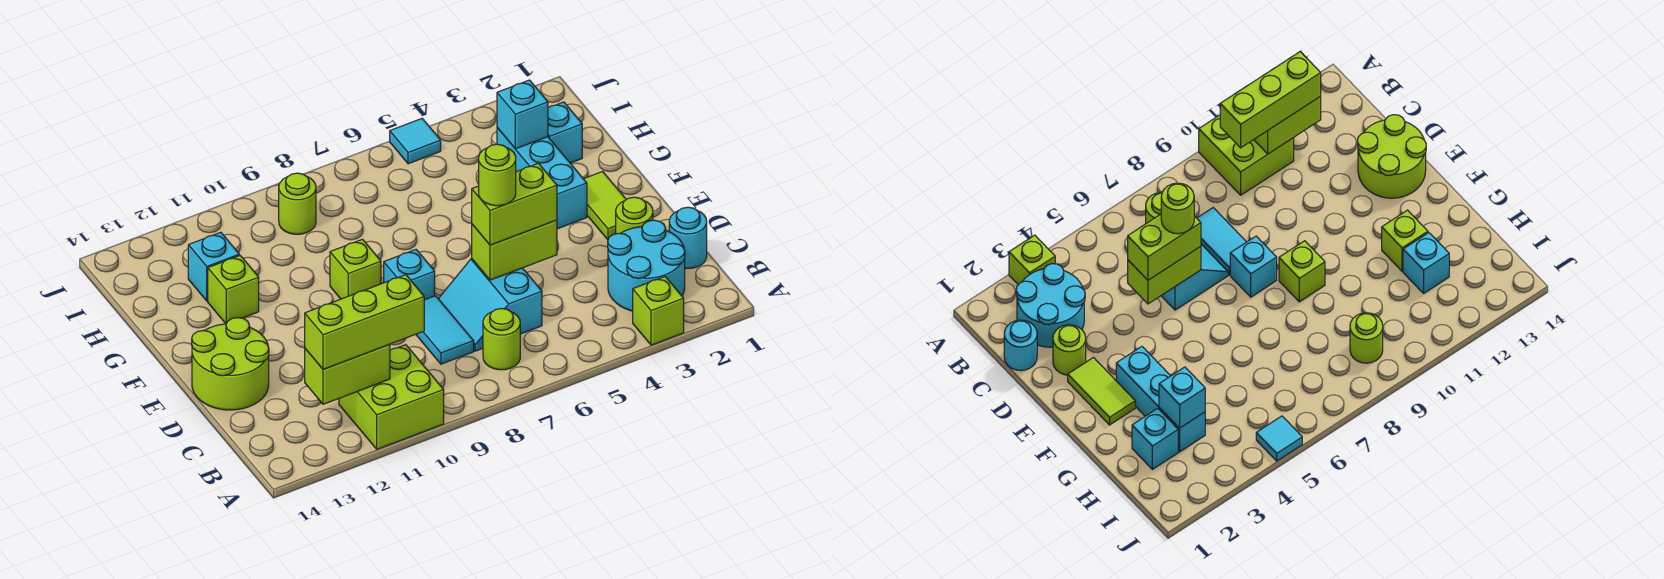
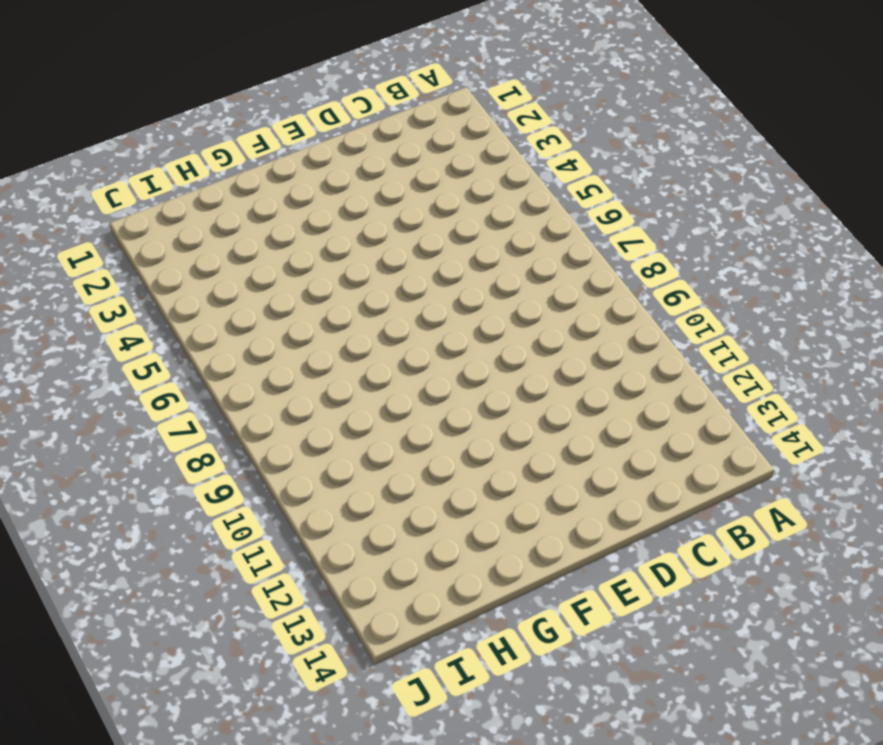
none -> lime 1x1 brick [633,277,684,345]
none -> lime 2x2 brick [339,345,444,449]
none -> cyan 2x2 round brick [608,220,685,311]

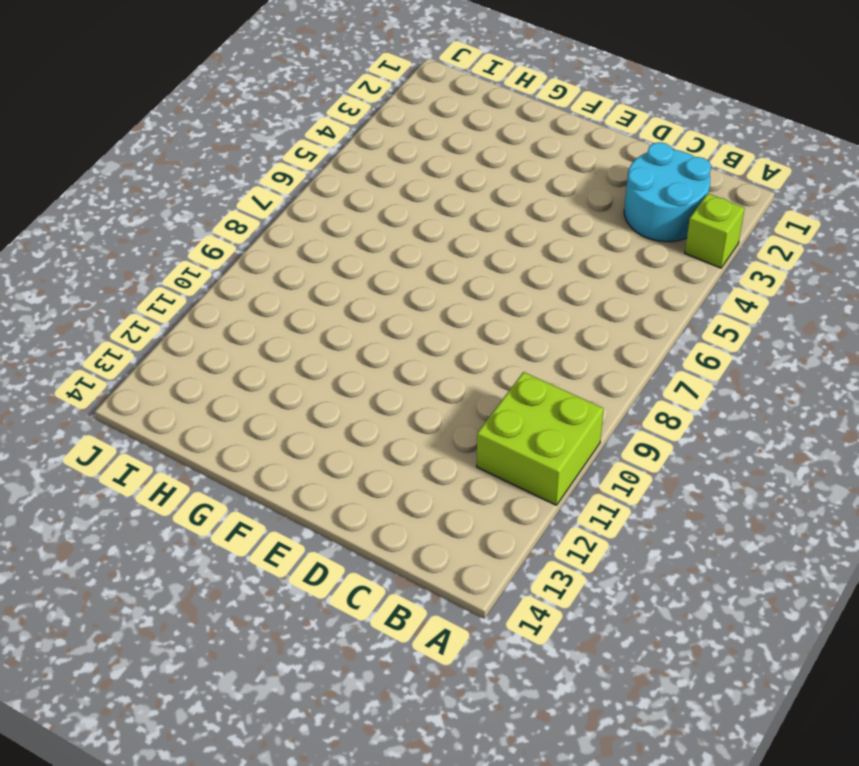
none -> lime 1x1 round brick [483,308,520,370]
none -> cyan 1x1 round brick [669,207,707,269]
none -> cyan 2x2 slope [438,259,542,351]

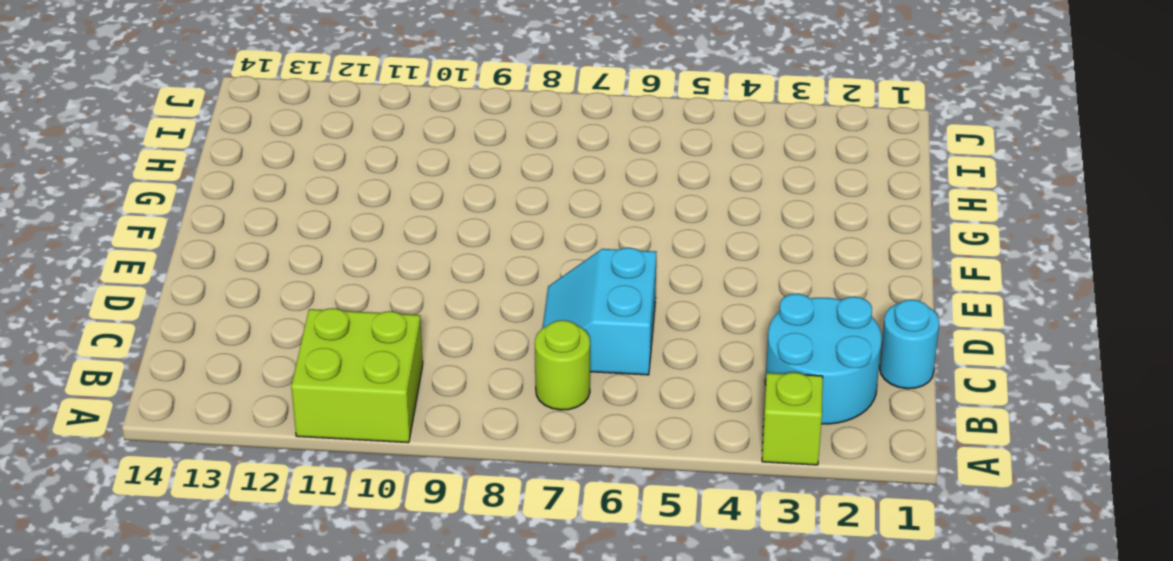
none -> cyan 1x2 tile [416,296,474,364]
none -> lime 1x1 round brick [616,197,653,234]
none -> lime 2x2 round brick [192,318,269,410]

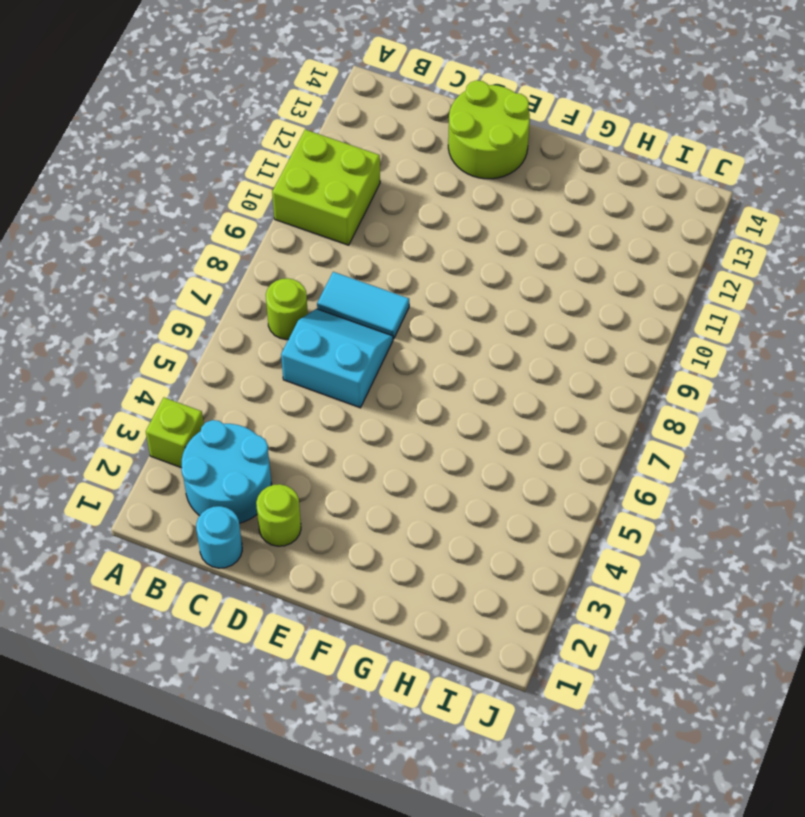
none -> lime 1x2 tile [584,172,626,240]
none -> cyan 1x1 brick [384,250,435,300]
none -> cyan 1x3 brick [497,128,587,229]

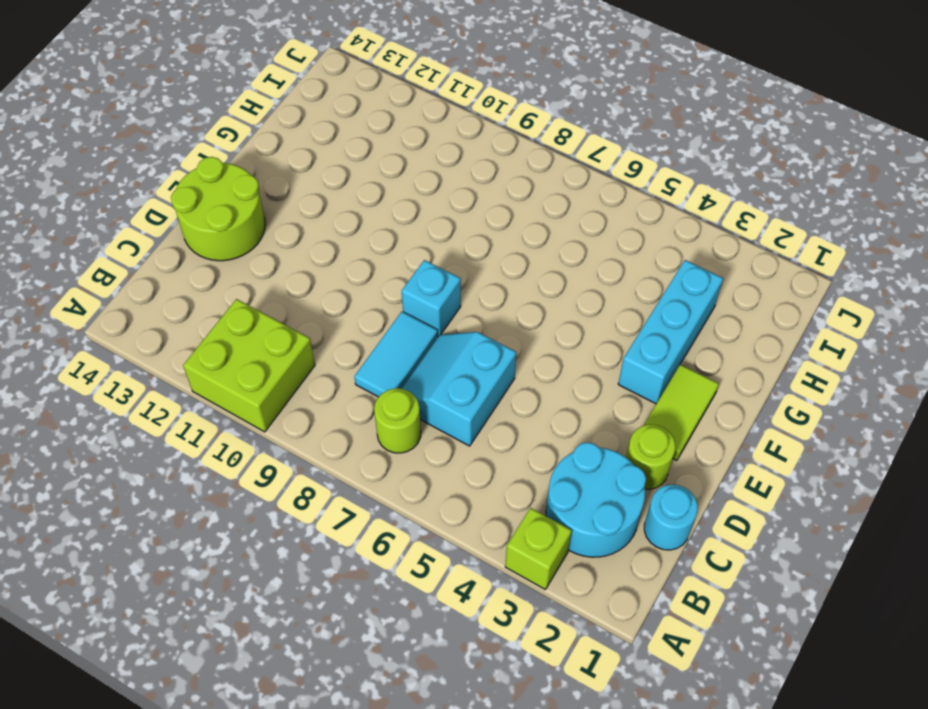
none -> lime 1x1 brick [330,239,381,299]
none -> lime 1x1 brick [208,255,259,324]
none -> cyan 1x1 brick [548,102,582,163]

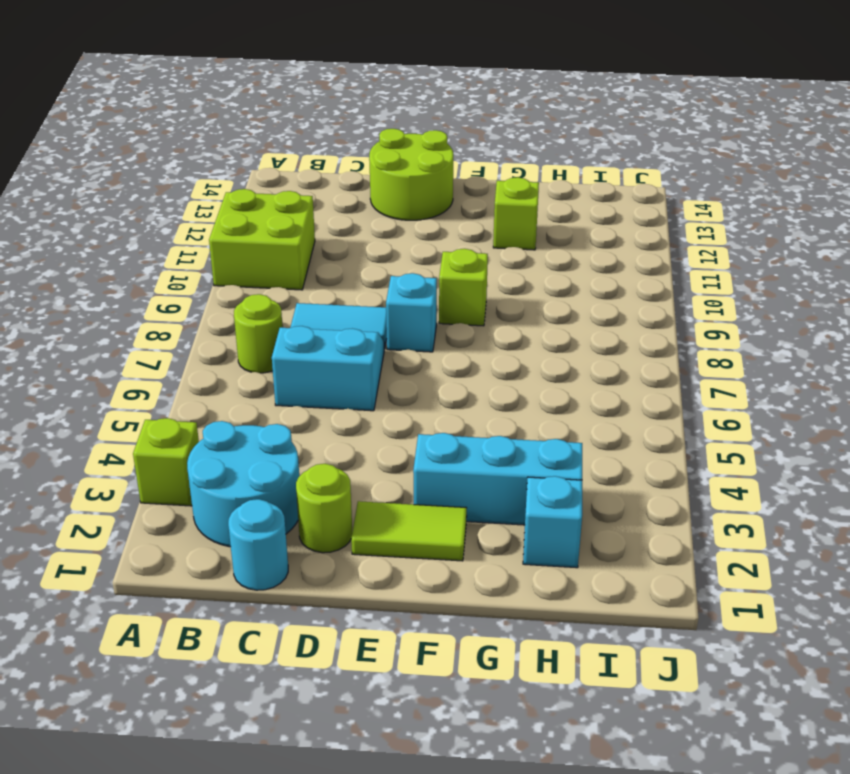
none -> cyan 1x1 brick [188,232,239,301]
none -> lime 1x1 round brick [279,173,316,234]
none -> cyan 1x1 tile [390,119,441,164]

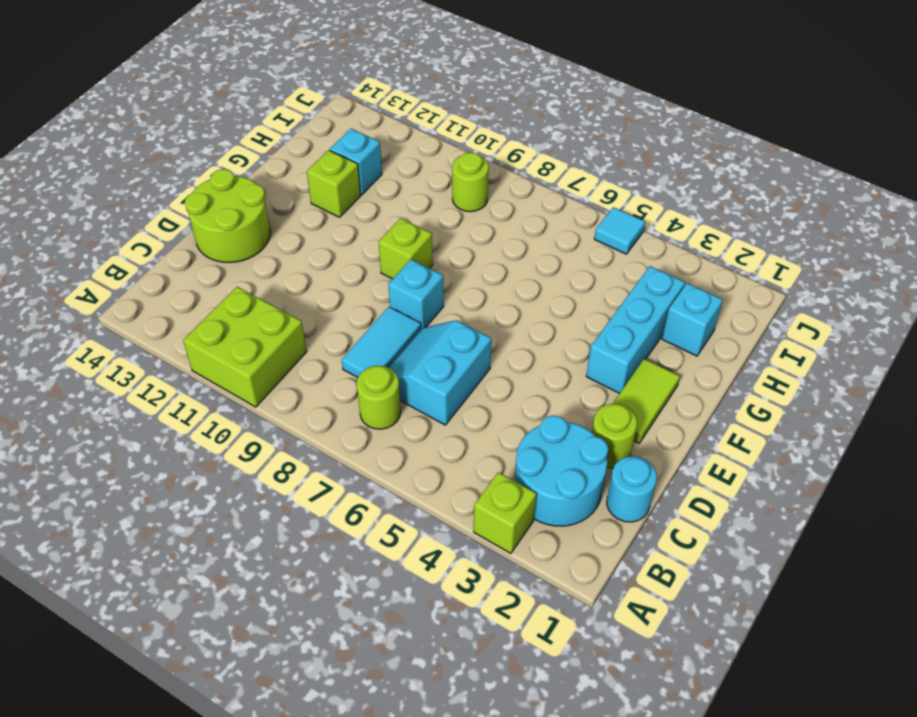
none -> lime 1x2 brick [305,344,390,404]
none -> lime 1x2 brick [472,220,557,280]
none -> cyan 1x1 brick [497,80,548,149]

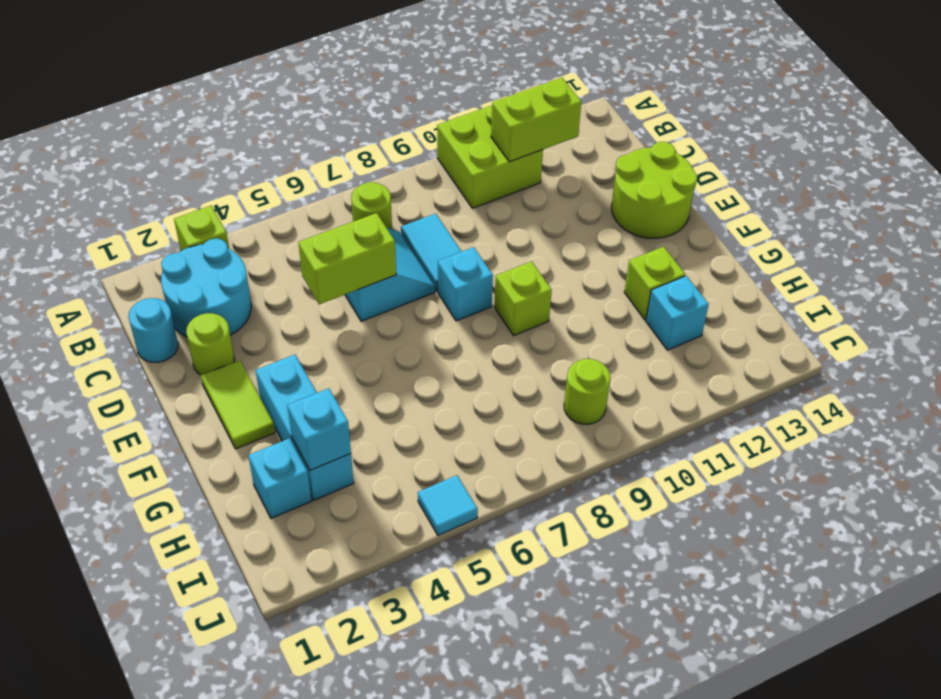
none -> lime 1x3 brick [305,275,424,369]
none -> lime 1x2 brick [472,163,557,245]
none -> lime 1x1 round brick [479,144,516,206]

